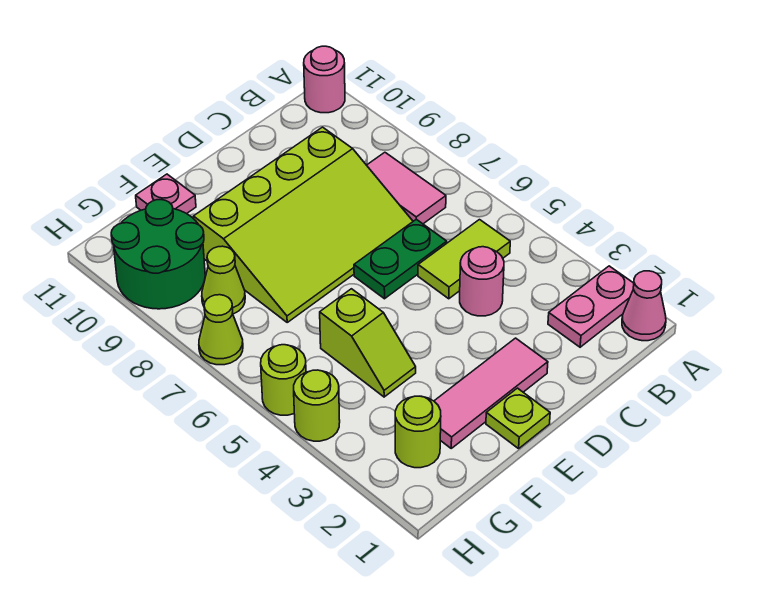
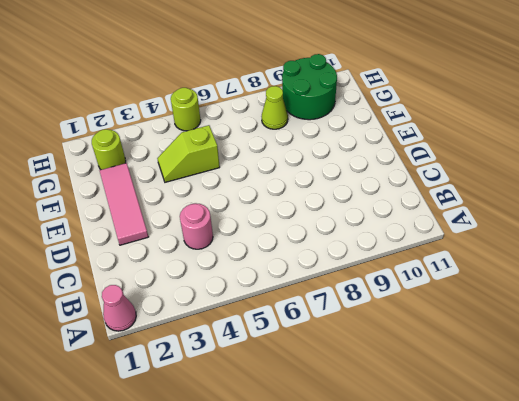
none -> pink 1x2 plate [548,266,634,347]
none -> pink 1x1 round brick [304,46,345,113]
none -> lime 1x2 tile [418,220,510,299]

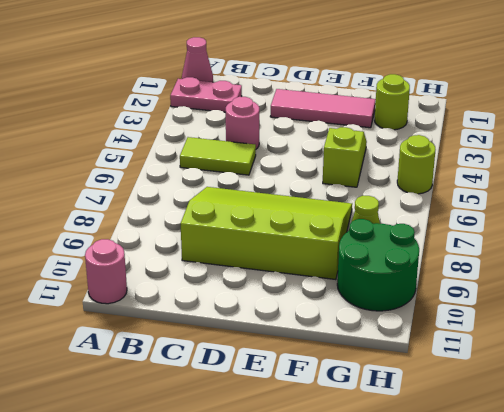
none -> pink 1x2 tile [367,152,446,224]
none -> green 1x2 plate [354,219,447,299]
none -> lime 1x1 plate [486,388,550,449]

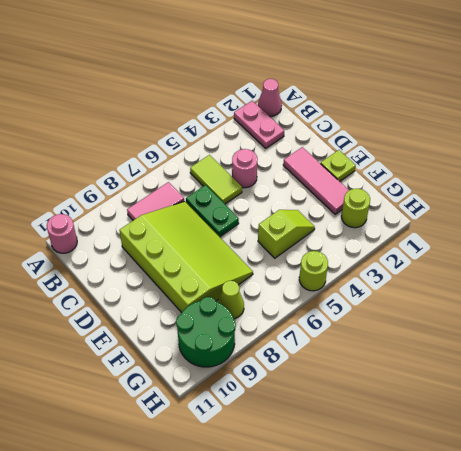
none -> pink 1x1 plate [136,174,196,214]
none -> lime 1x1 round brick [294,370,340,441]
none -> lime 1x1 cone [199,295,243,365]

